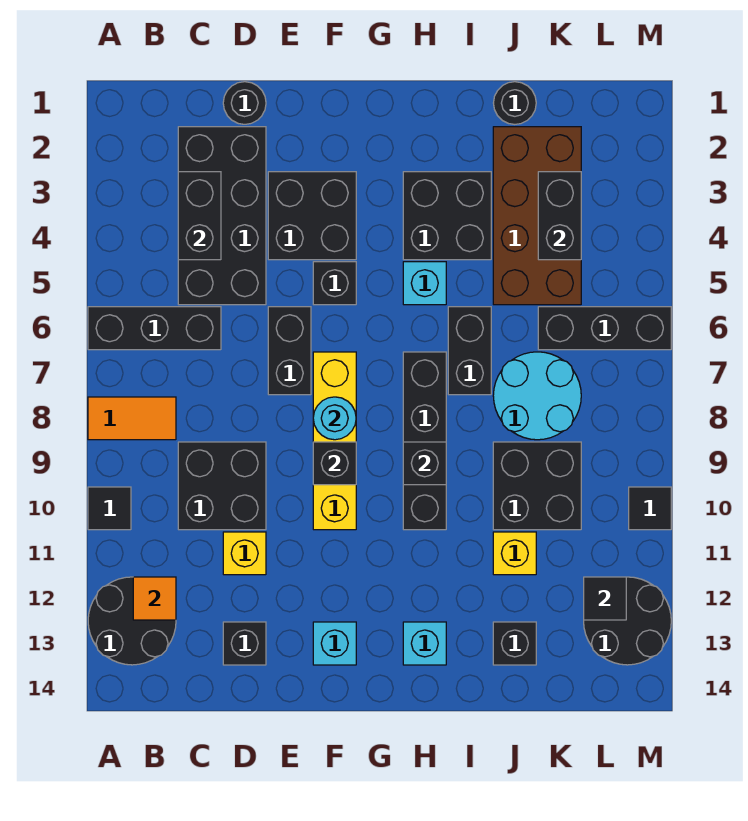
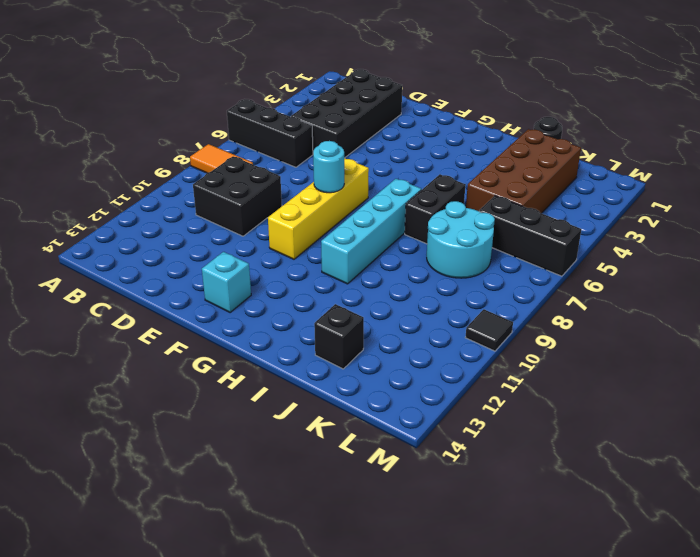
cyan 1x4 brick [321,179,421,284] -> black 1x4 brick [403,352,446,530]
none -> black 1x1 tile [88,487,131,530]
none -> black 2x2 round brick [88,577,176,665]
none -> black 1x1 round brick [223,82,266,124]
none -> yellow 1x1 brick [223,532,266,575]

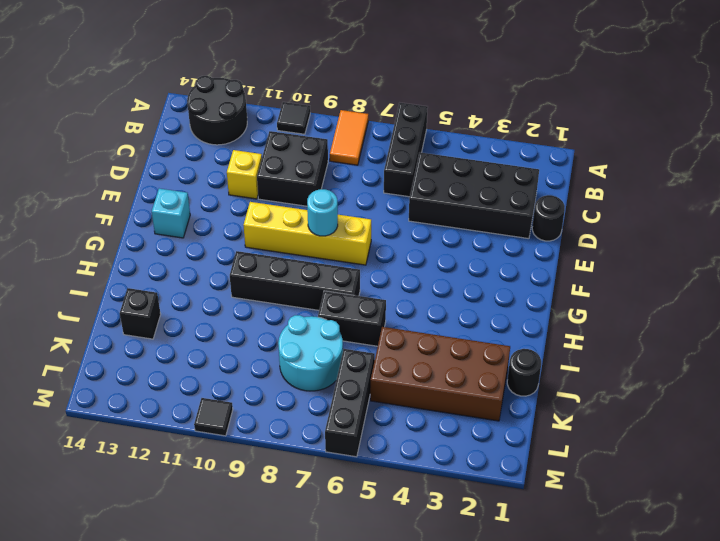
none -> black 1x1 brick [223,622,266,665]
none -> black 2x2 brick [268,172,356,260]
none -> black 1x2 brick [268,307,311,395]
none -> black 1x1 brick [313,262,356,305]

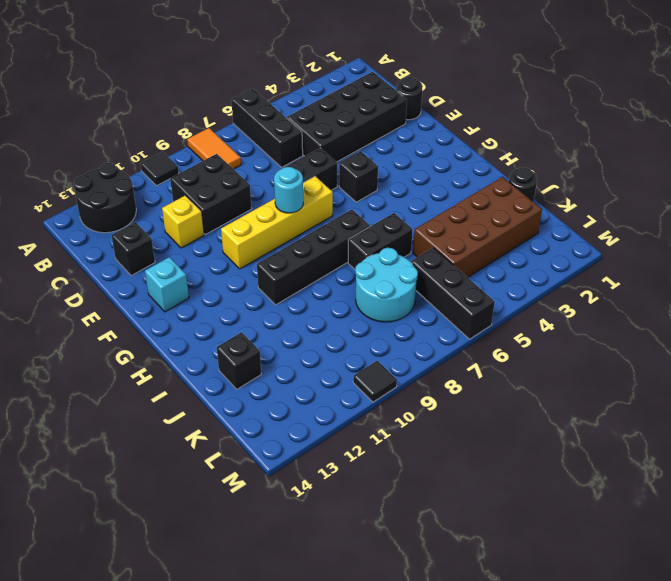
none -> black 2x2 brick [268,172,356,260]
none -> black 2x2 brick [403,172,491,260]
none -> cyan 1x1 brick [403,262,446,305]
none -> cyan 1x1 brick [403,622,446,665]

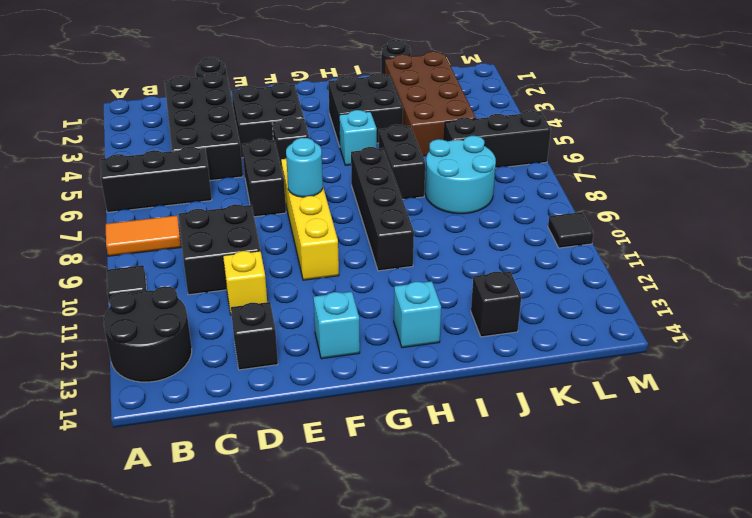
none -> black 2x2 brick [493,442,581,530]
none -> yellow 1x1 brick [493,532,536,575]
none -> black 2x2 round brick [584,577,671,665]
none -> orange 1x1 tile [133,577,176,620]

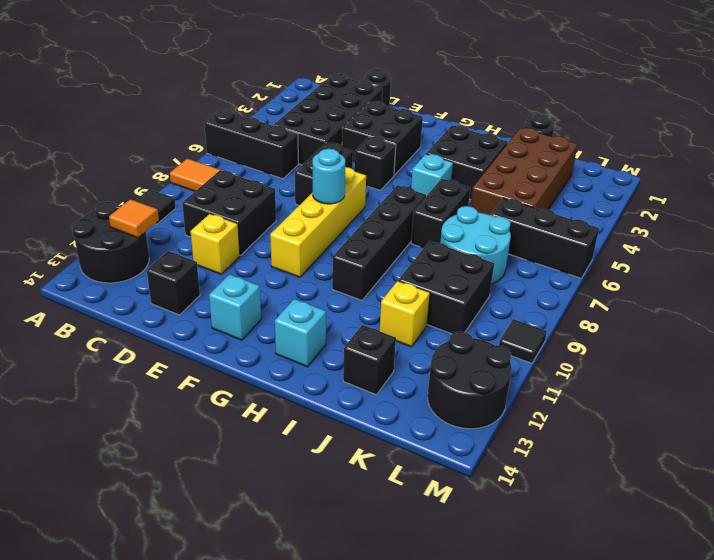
none -> black 1x2 brick [178,172,221,260]
none -> black 1x1 brick [313,442,356,485]
none -> black 1x1 brick [403,442,446,485]
none -> black 1x2 brick [538,172,581,260]

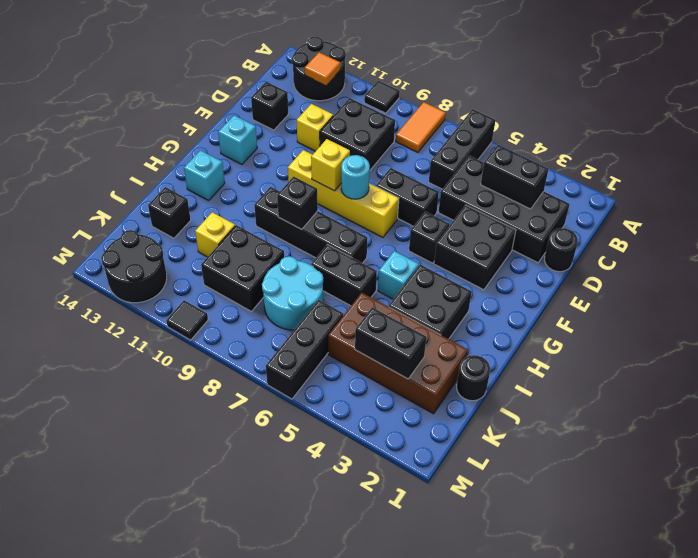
yellow 1x1 brick [311,139,350,191] -> black 1x1 brick [313,442,356,485]
none -> black 1x1 tile [584,577,626,620]

